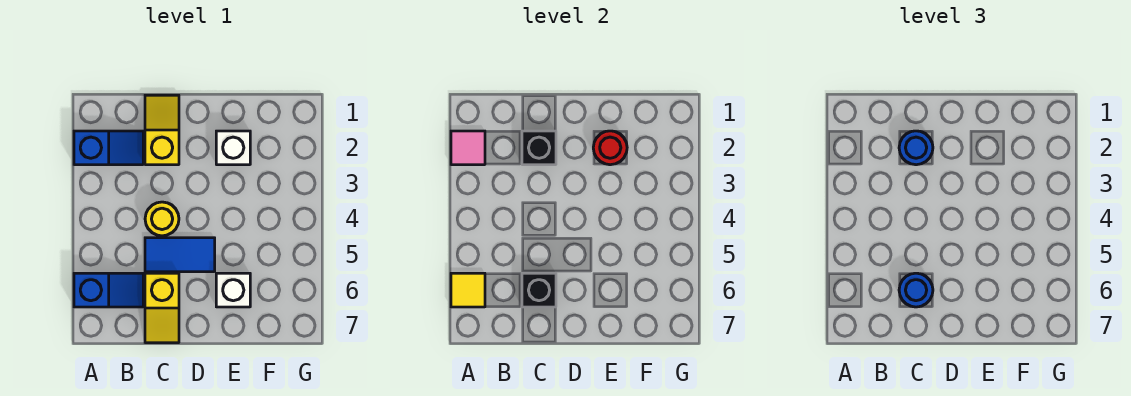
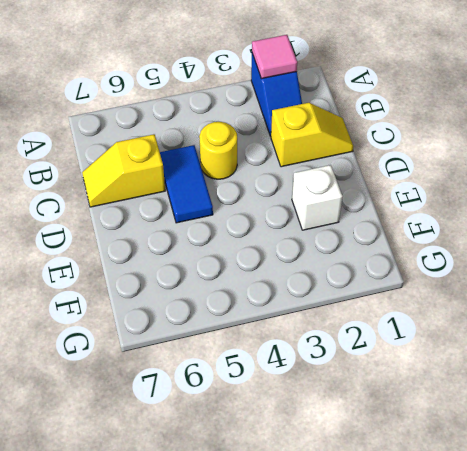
none -> blue 1x2 slope [74,273,143,307]
none -> white 1x1 brick [216,273,250,307]
none -> yellow 1x1 tile [451,273,485,307]

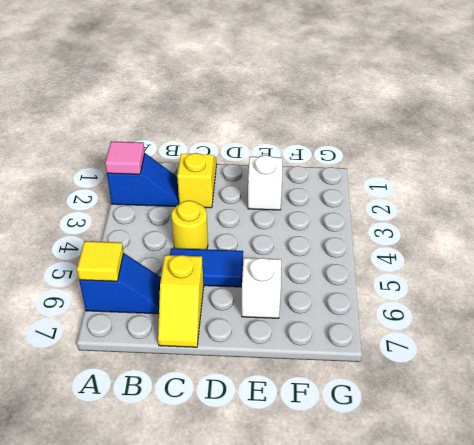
none -> black 1x1 brick [522,131,556,165]
none -> black 1x1 brick [522,273,556,307]
none -> red 1x1 round brick [593,131,627,165]

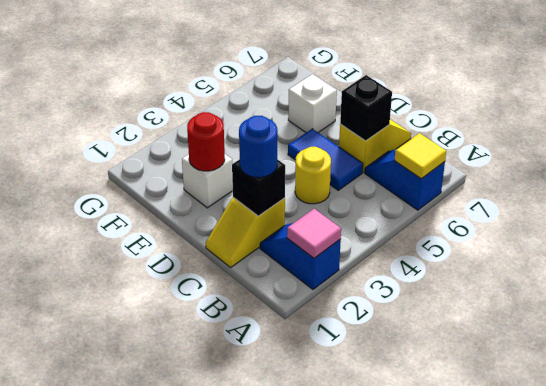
none -> blue 1x1 round brick [899,273,933,307]

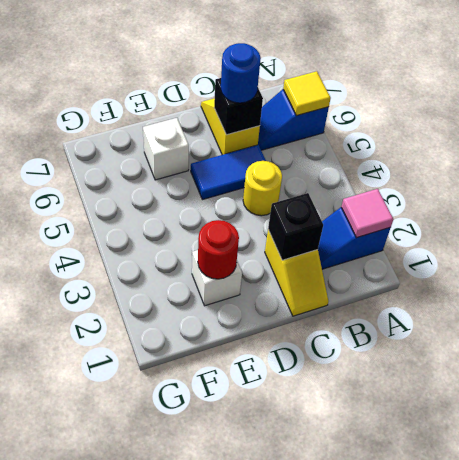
none -> blue 1x1 round brick [899,131,933,165]

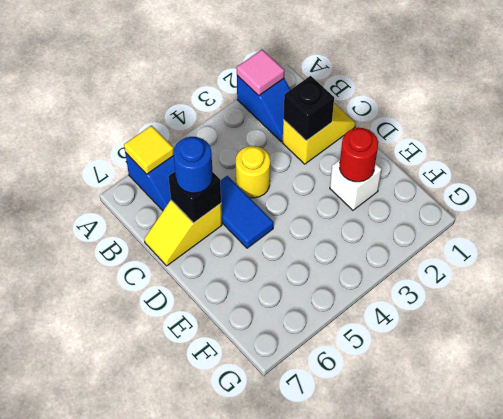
none -> white 1x1 brick [216,273,250,307]
none -> blue 1x1 round brick [899,131,933,165]

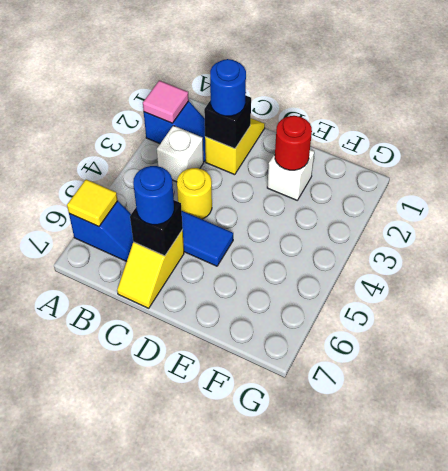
white 1x1 brick [157,126,204,182] -> white 1x1 brick moved to [216,273,250,307]

